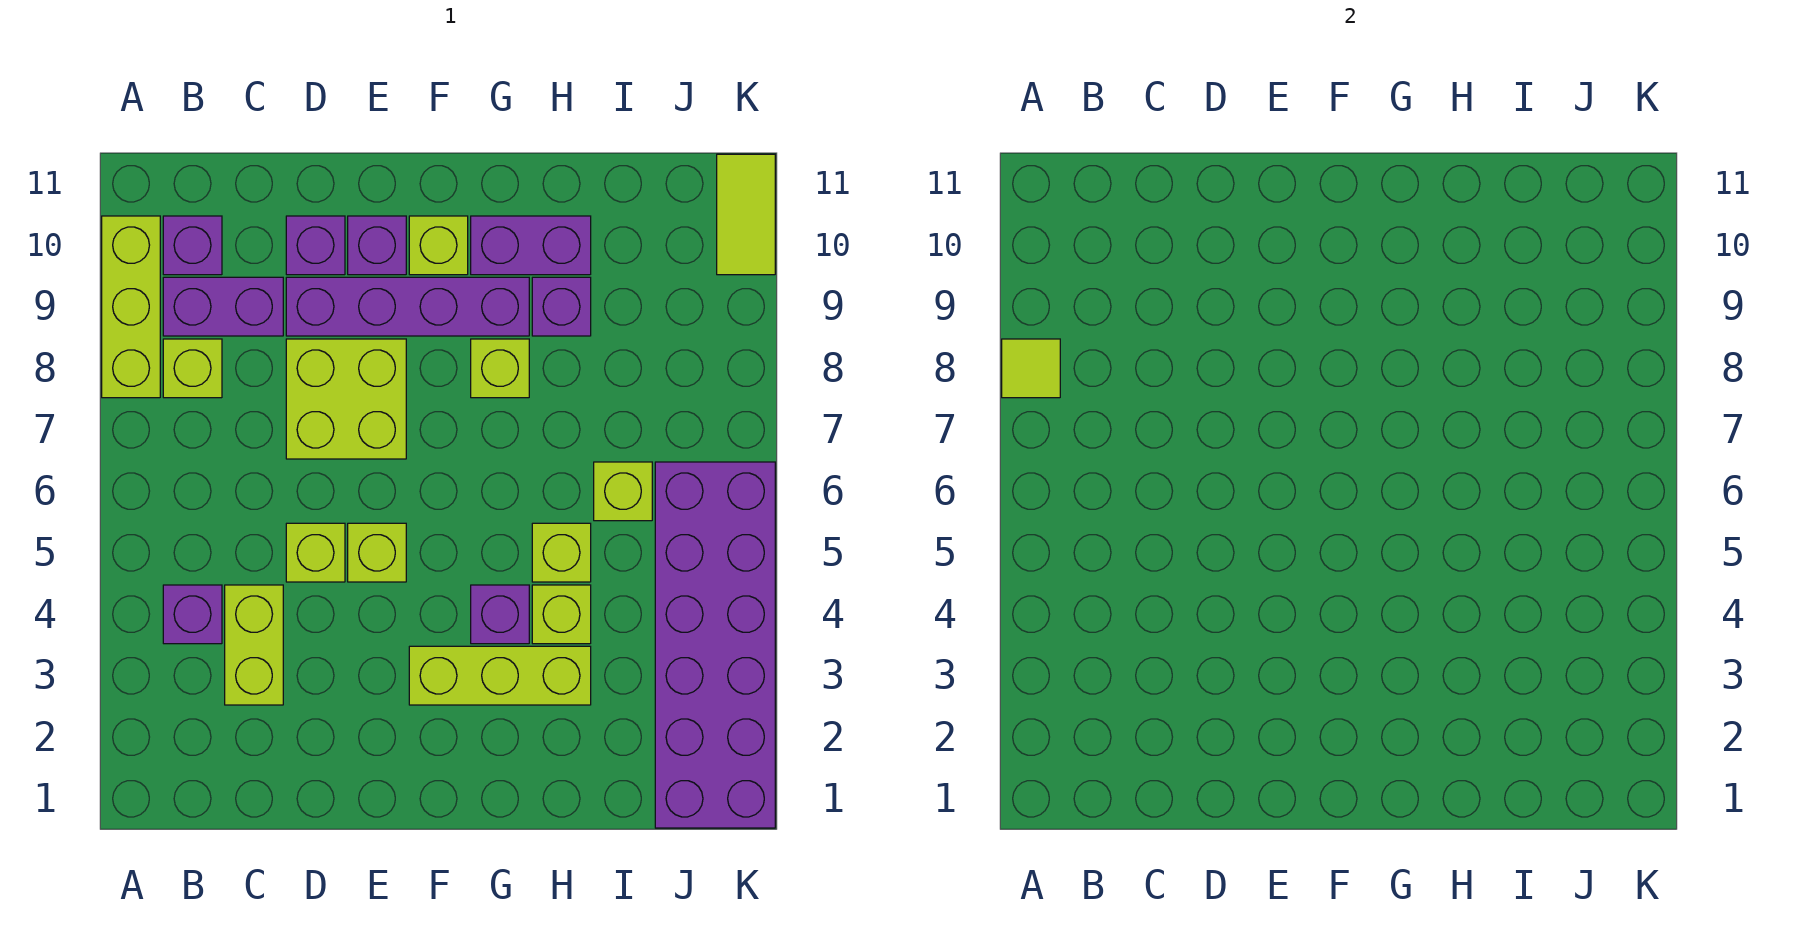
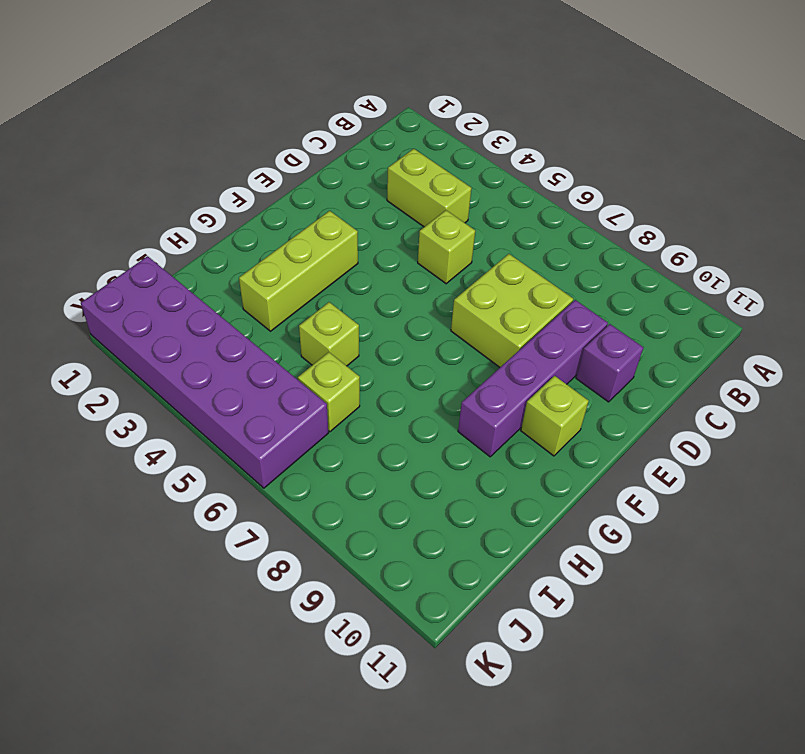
none -> lime 1x3 brick [102,216,160,398]
none -> purple 1x1 brick [163,585,222,644]
none -> lime 1x1 brick [163,339,222,398]

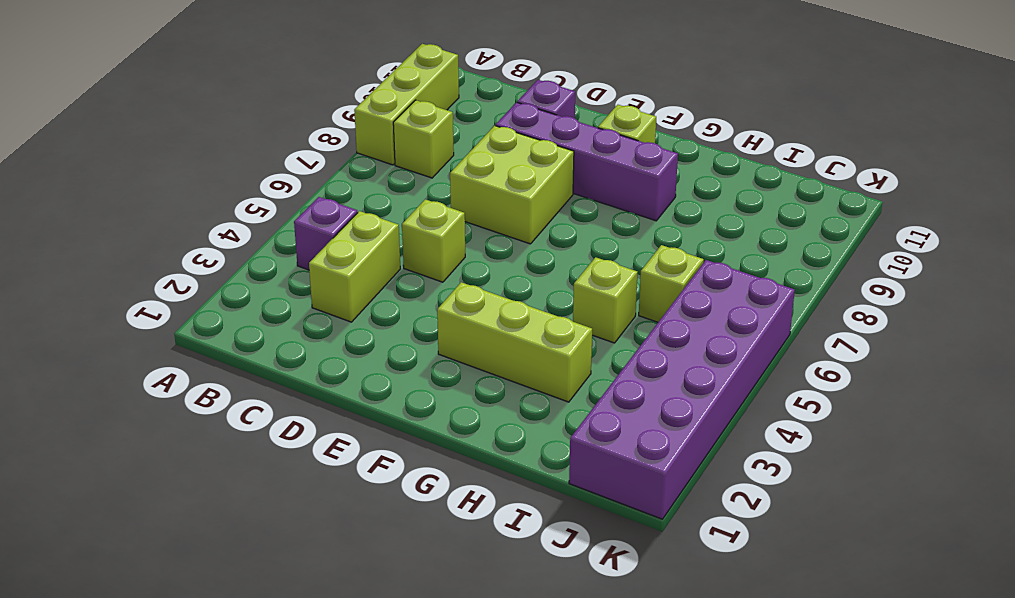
none -> purple 1x2 brick [163,277,283,336]
none -> purple 1x1 brick [163,216,222,275]
none -> lime 1x1 brick [348,523,406,582]

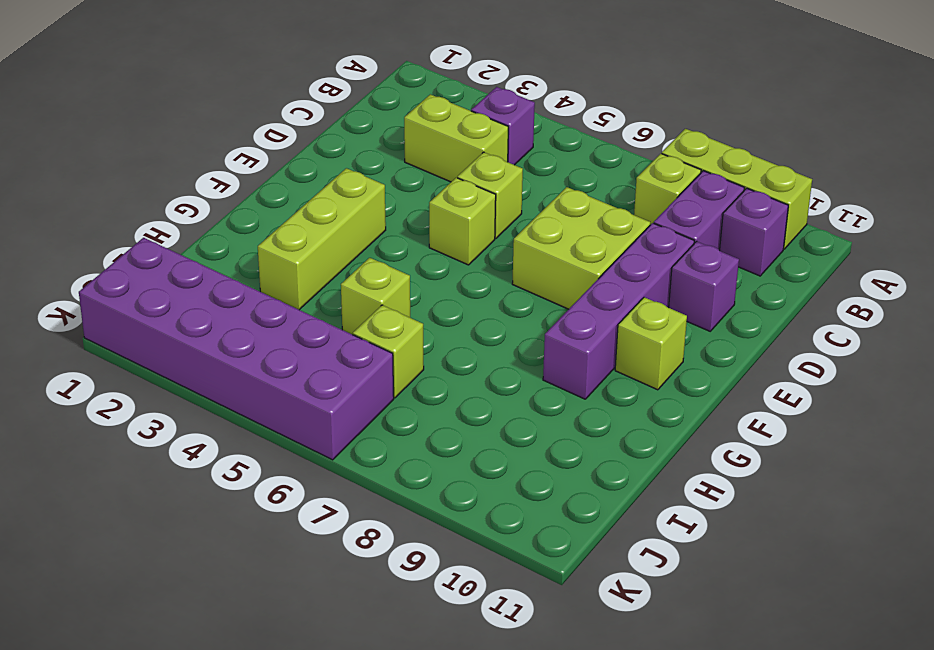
none -> purple 1x1 brick [348,216,406,275]
none -> purple 1x1 brick [471,585,529,644]
none -> lime 1x1 brick [471,339,529,398]

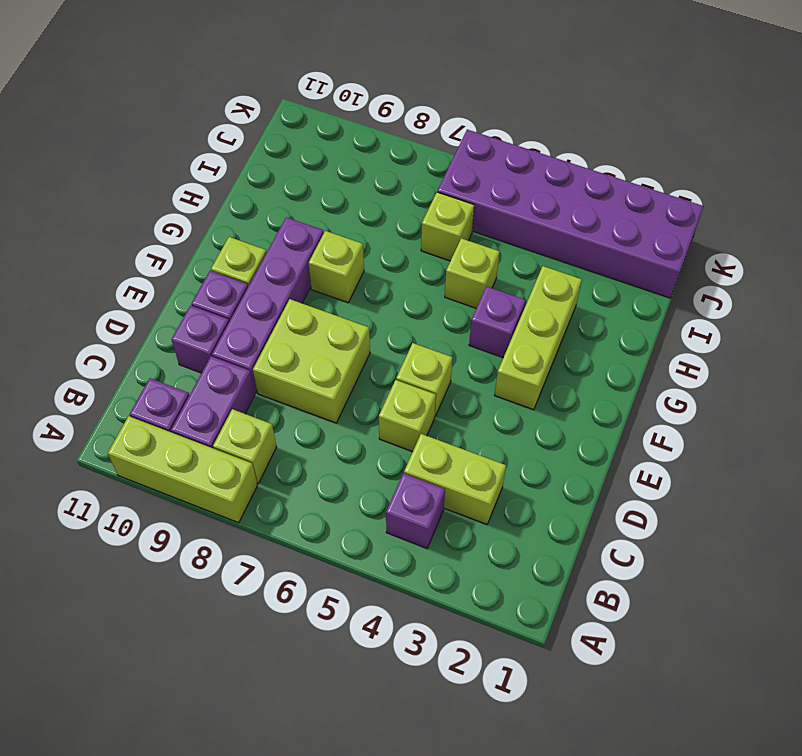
none -> purple 1x2 brick [471,216,591,275]
none -> lime 1x1 brick [532,585,591,644]
none -> purple 1x1 brick [532,277,591,336]

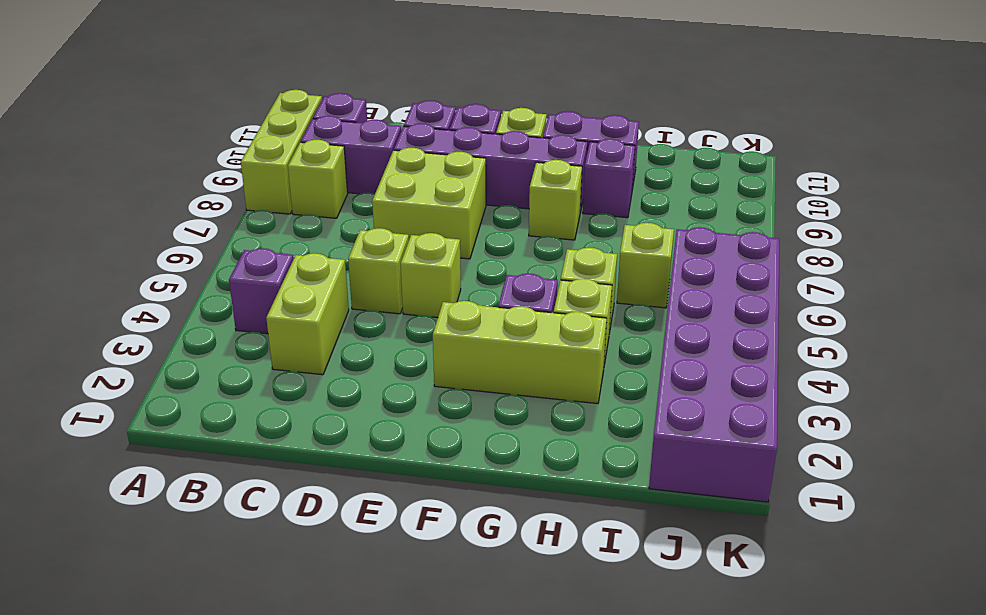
none -> lime 1x2 tile [717,154,775,275]
none -> lime 1x1 tile [1002,339,1060,398]

